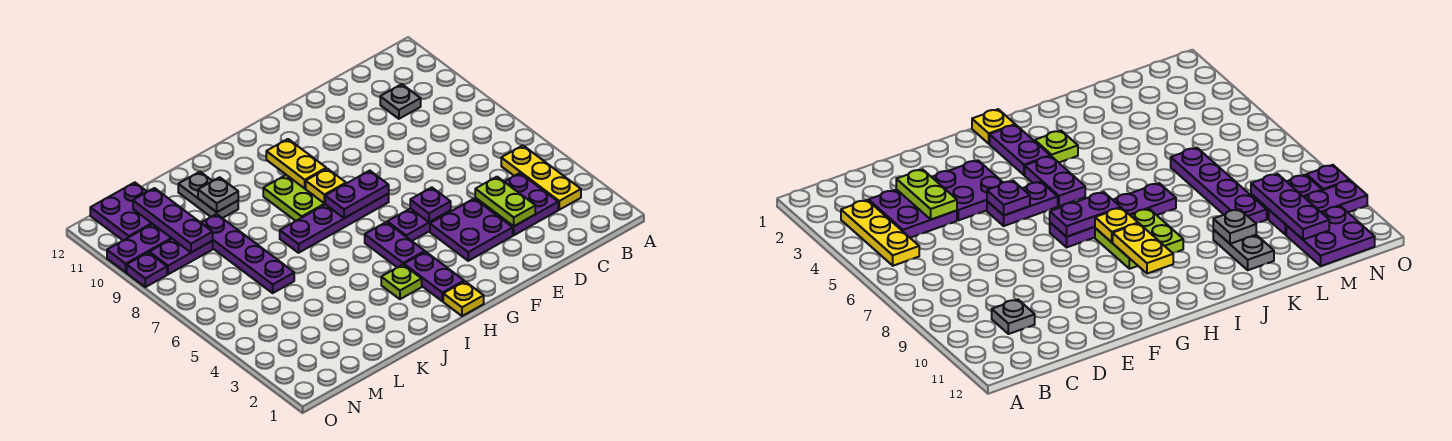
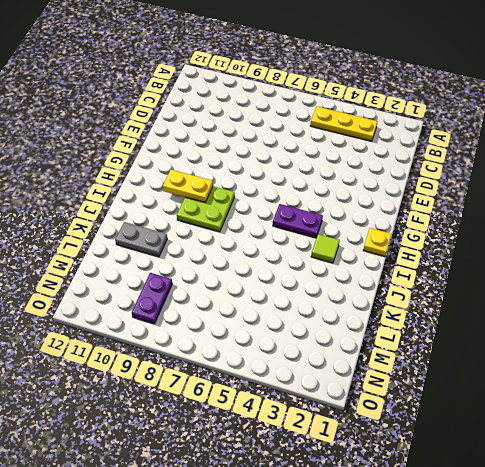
lime 1x1 tile [311,234,340,263] -> lime 1x1 plate [381,265,422,299]
none -> purple 2x2 plate [475,173,558,235]
none -> grey 1x1 plate [380,84,421,119]
none -> purple 2x2 plate [430,198,513,261]

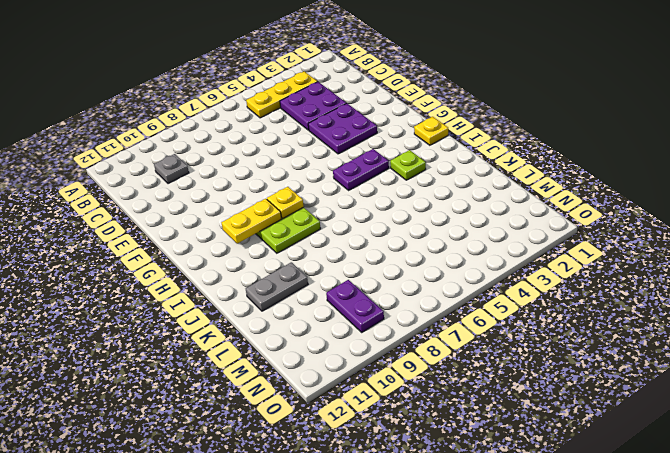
none -> purple 1x2 plate [387,209,451,241]
none -> purple 1x4 plate [280,194,389,253]
none -> purple 1x2 plate [404,252,464,301]

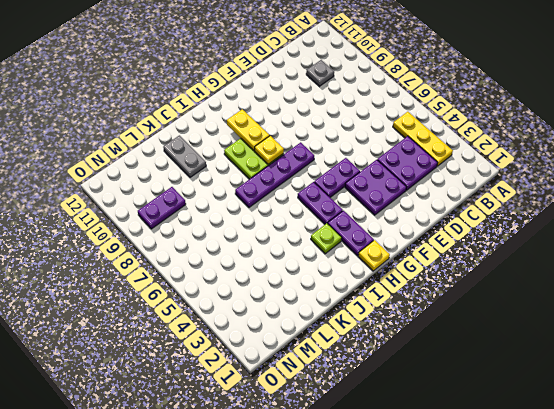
none -> purple 1x4 plate [201,214,294,293]
none -> purple 1x3 plate [107,224,172,272]
none -> purple 2x2 plate [90,182,152,241]

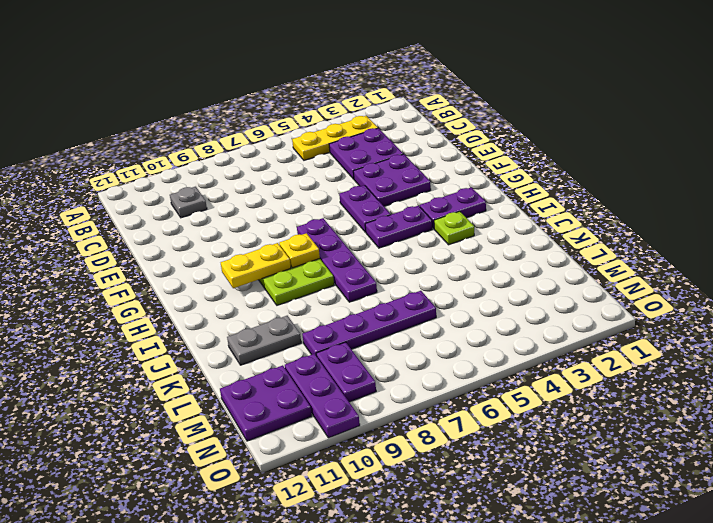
none -> yellow 1x1 plate [443,281,484,316]
none -> purple 1x1 plate [127,252,167,287]
none -> lime 1x2 plate [475,177,535,226]

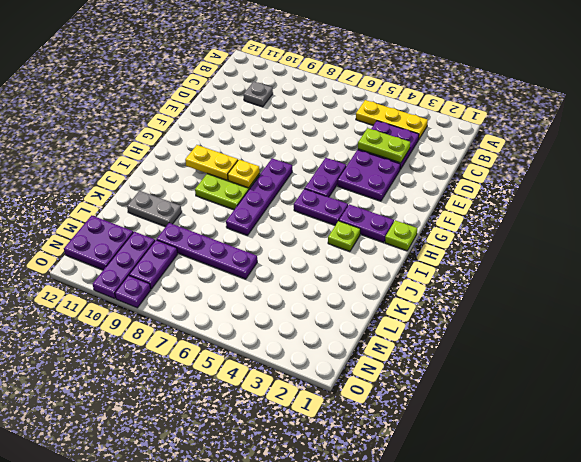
lime 1x1 plate [385,220,417,251] -> yellow 1x1 plate [443,281,484,316]
none -> purple 1x1 plate [410,187,451,222]
none -> purple 1x2 plate [325,171,389,218]
none -> grey 1x1 plate [198,177,238,212]

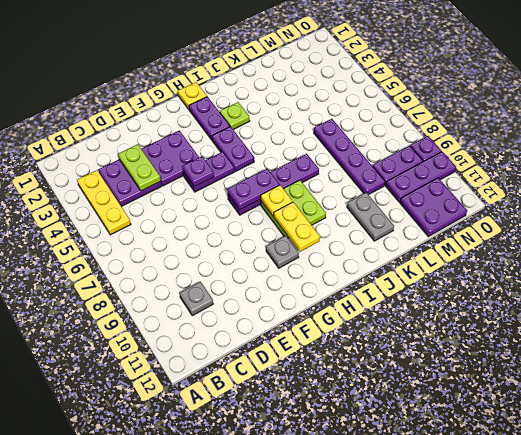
grey 1x1 plate [266,236,299,268] -> grey 1x1 plate moved to [198,177,238,212]
none -> purple 1x3 plate [133,188,213,252]

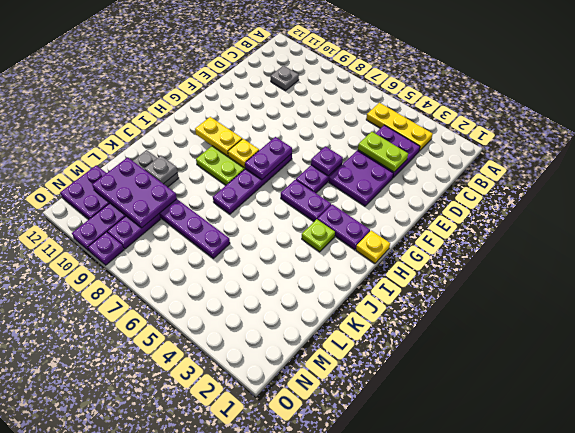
purple 2x3 plate [92,157,177,228] -> purple 1x3 plate [133,188,213,252]

